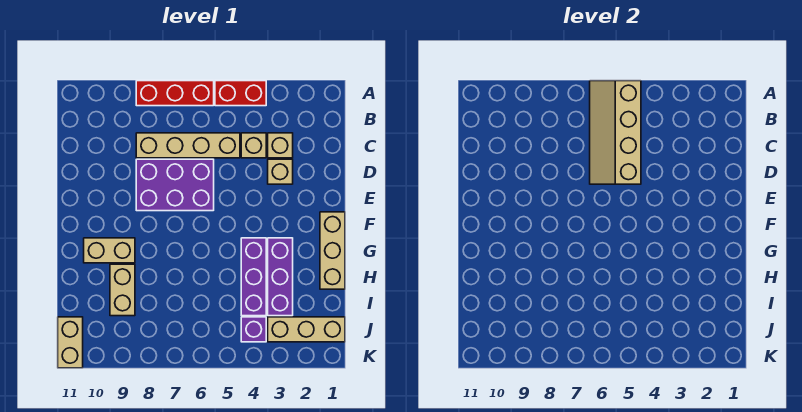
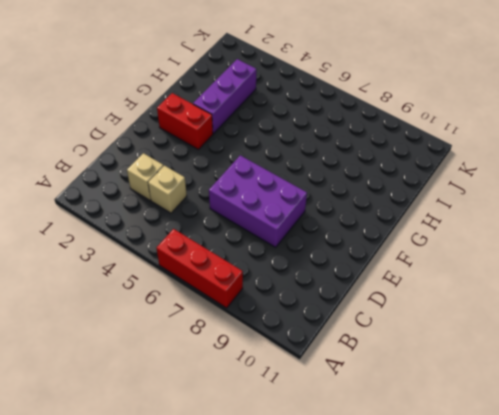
red 1x2 brick [157,93,213,149] -> red 1x2 brick moved to [215,81,266,106]
none -> tan 1x4 brick [136,133,240,158]
none -> tan 1x1 brick [268,159,293,184]
none -> tan 1x3 brick [320,212,345,289]

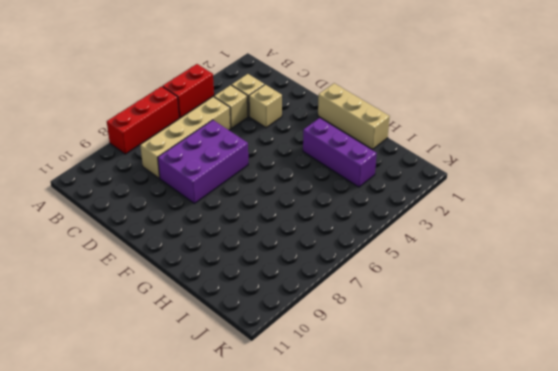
none -> purple 1x3 brick [241,238,266,316]
none -> tan 1x2 brick [84,238,135,263]
none -> tan 1x2 brick [110,264,135,316]

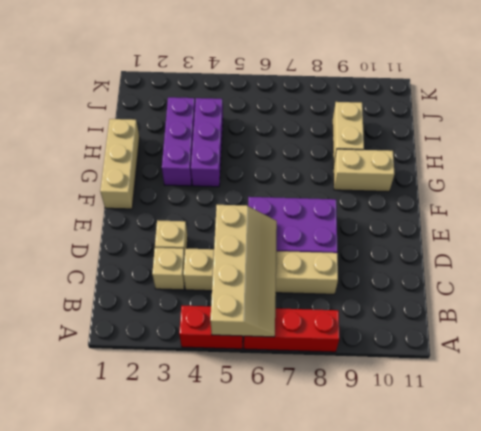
none -> tan 1x3 brick [268,317,345,342]
none -> purple 1x1 brick [241,317,266,342]
none -> tan 1x2 brick [58,317,83,368]

